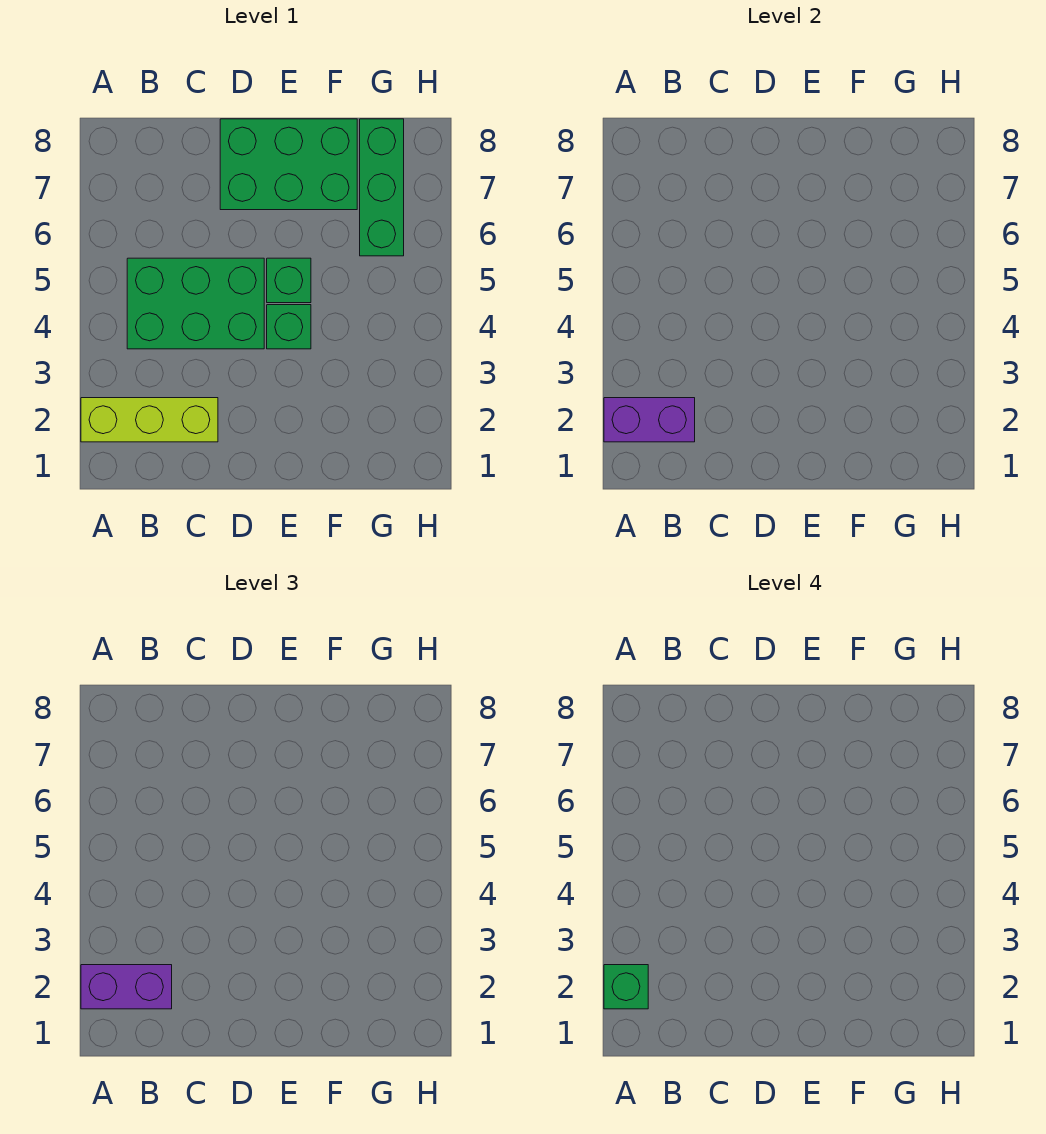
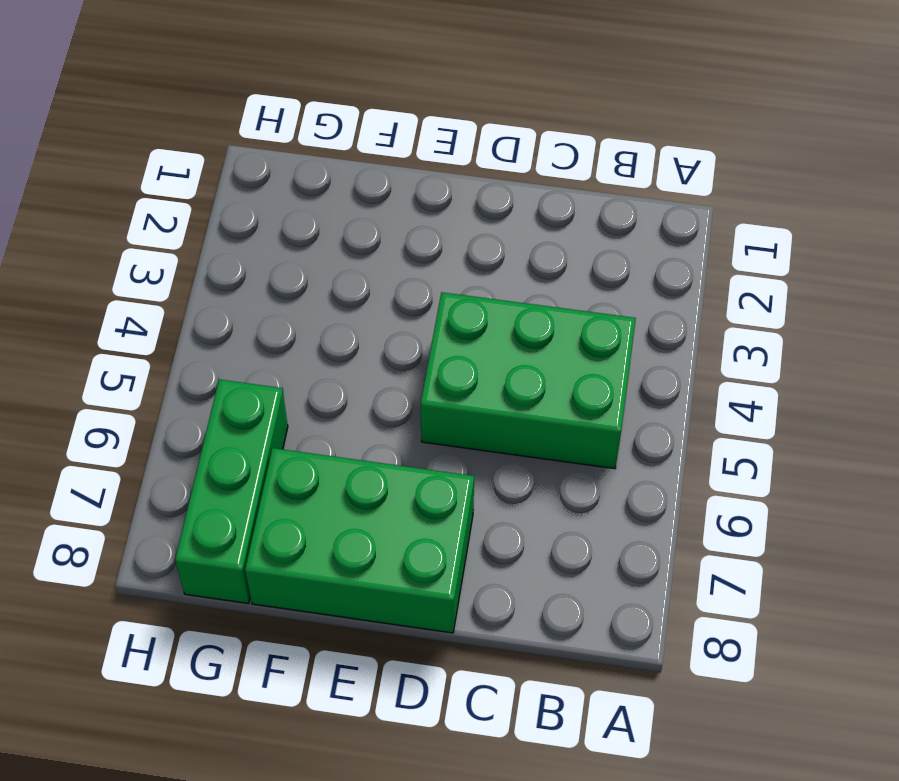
none -> lime 1x3 brick [81,398,218,442]
none -> green 1x1 brick [267,305,311,349]

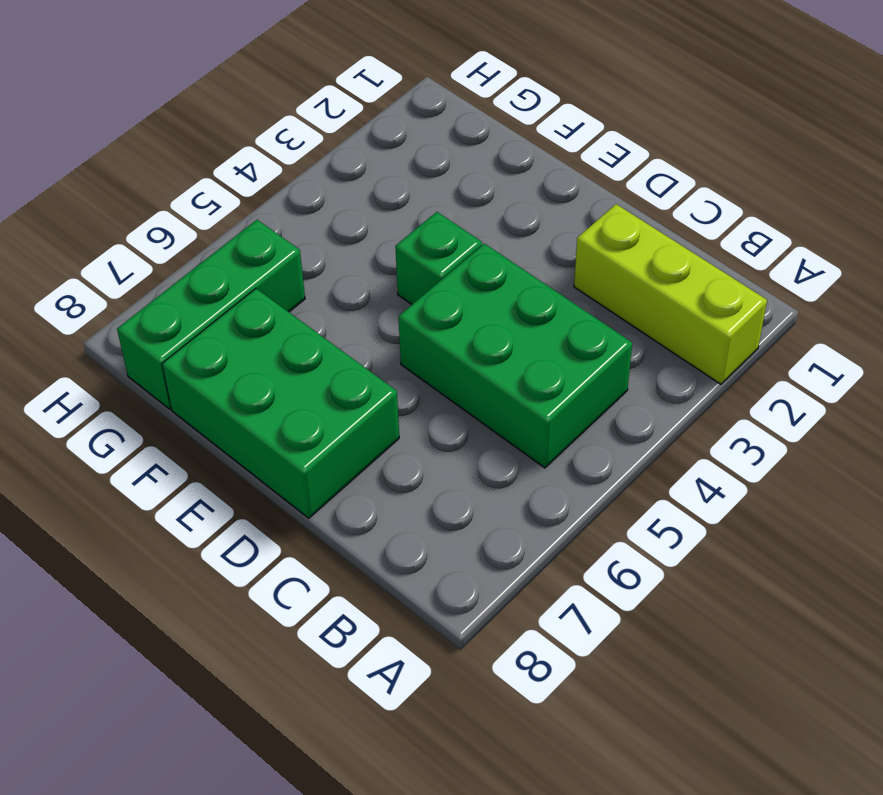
none -> green 1x1 brick [267,258,311,303]
none -> purple 1x2 brick [604,398,695,442]

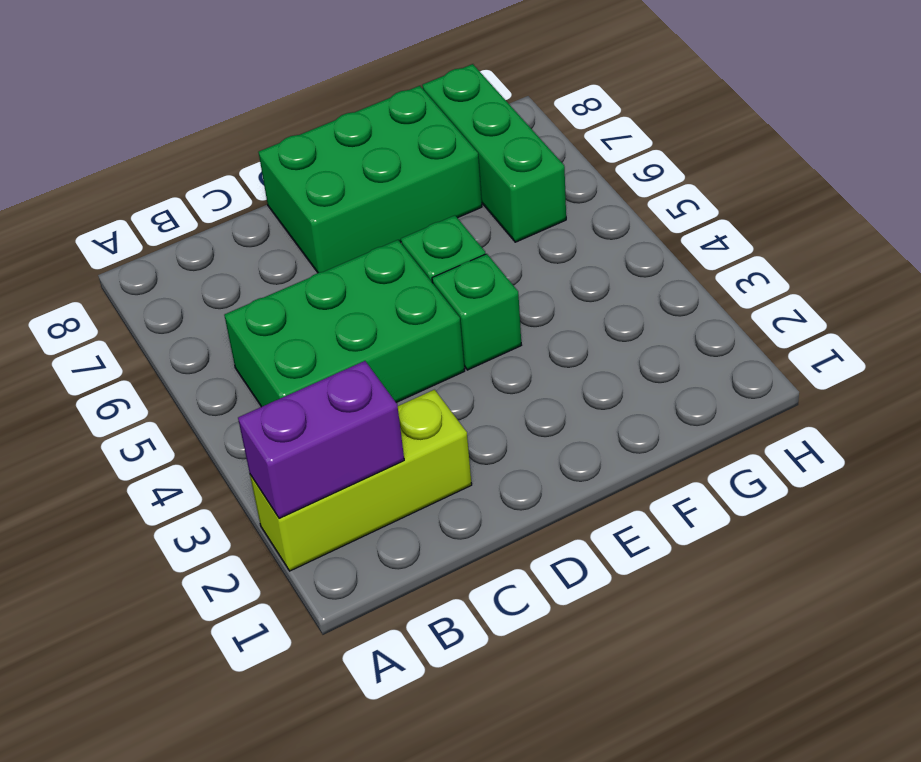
none -> purple 1x2 brick [81,965,172,1009]
none -> green 1x1 brick [604,965,648,1009]

